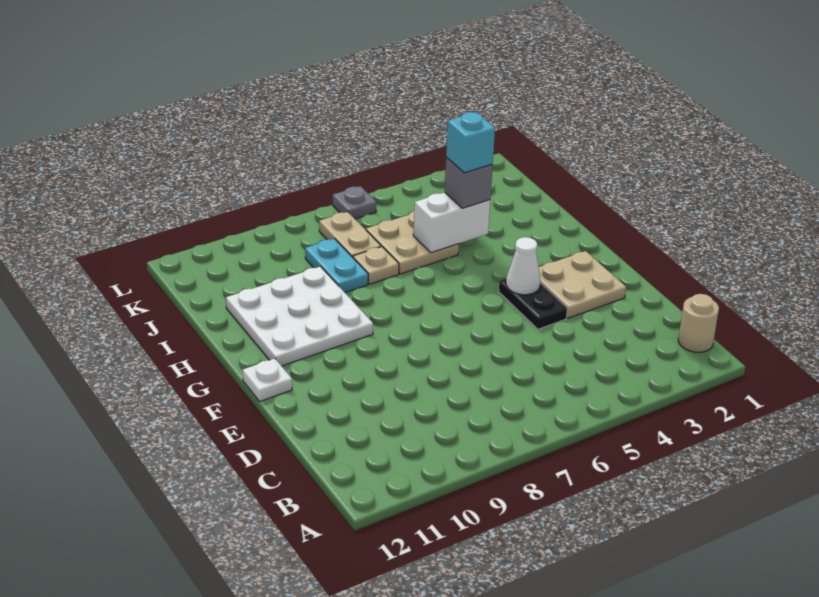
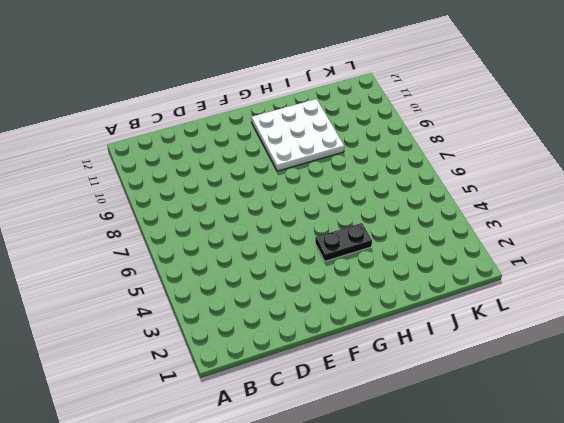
black 1x2 plate [315,223,372,261] -> black 1x2 plate moved to [499,279,567,329]
none -> tan 1x1 round brick [678,294,719,352]
none -> tan 2x2 plate [539,251,626,318]
none -> white 1x1 plate [243,358,292,401]

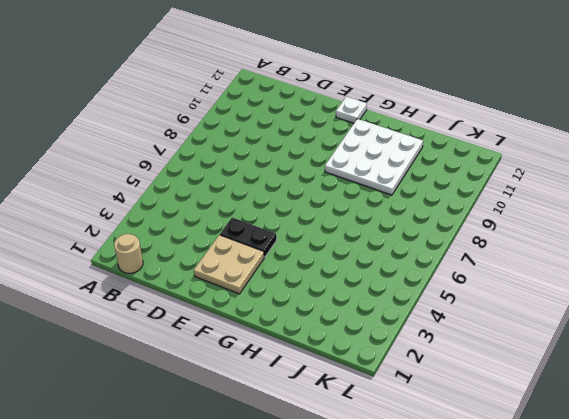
none -> tan 2x2 plate [366,211,459,274]
none -> tan 1x1 plate [353,247,399,284]
none -> cyan 1x2 plate [305,239,368,293]

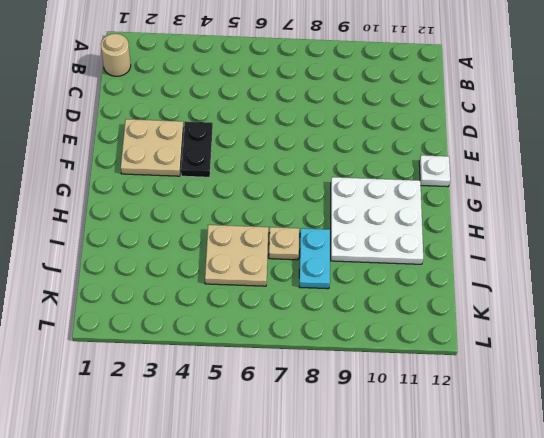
none -> tan 1x2 plate [319,212,381,257]
none -> grey 1x1 plate [333,186,376,219]
none -> white 1x1 cone [506,237,541,295]

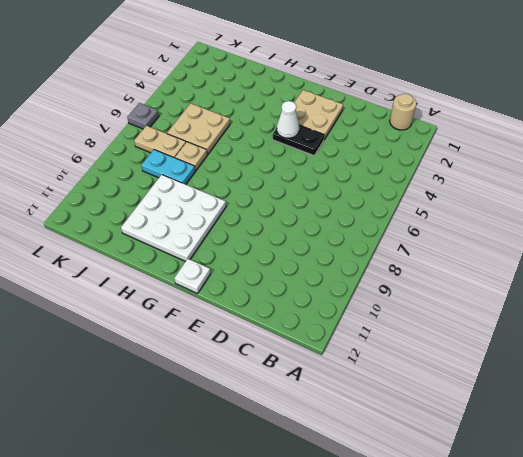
none -> white 1x2 brick [413,192,490,253]
none -> grey 1x1 brick [445,157,493,208]
none -> cyan 1x1 brick [446,112,495,173]

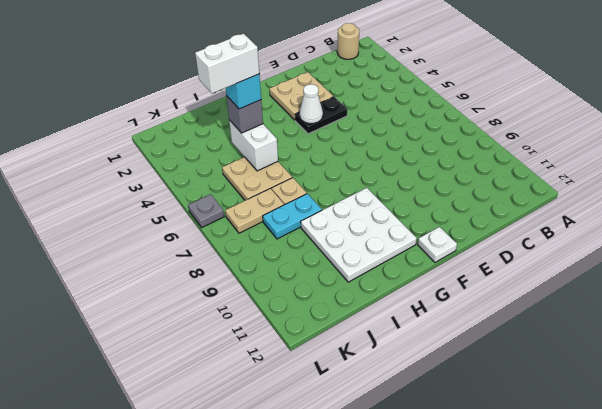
white 1x2 brick [195,34,259,93] -> none

